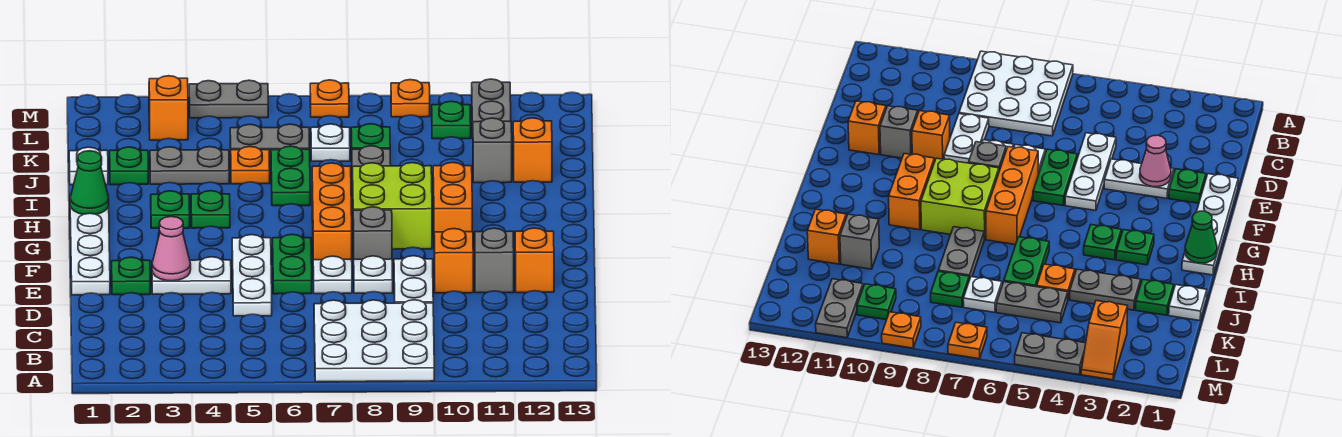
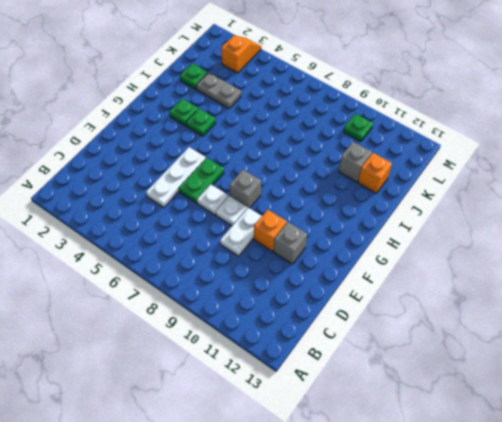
none -> white 3x3 plate [314,300,434,382]
none -> white 1x4 plate [70,195,110,295]
none -> green 1x1 plate [112,257,150,295]
none -> white 1x2 plate [152,257,231,294]

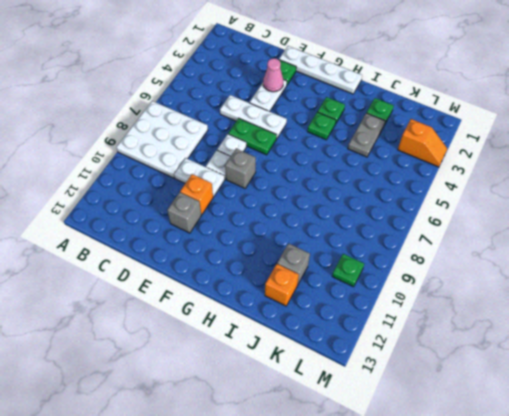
none -> orange 1x1 brick [515,228,554,293]
none -> orange 1x3 brick [312,163,352,260]
none -> lime 2x2 brick [352,163,432,249]
none -> orange 1x2 brick [433,162,472,232]

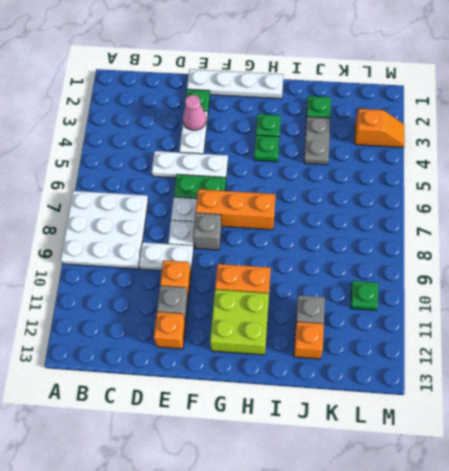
lime 2x2 brick [210,290,269,355] -> lime 2x2 brick moved to [352,163,432,249]
none -> green 1x2 plate [271,146,310,206]
none -> grey 1x2 plate [352,146,391,201]
none -> white 1x1 plate [69,147,108,185]
none -> orange 1x1 plate [231,147,270,184]

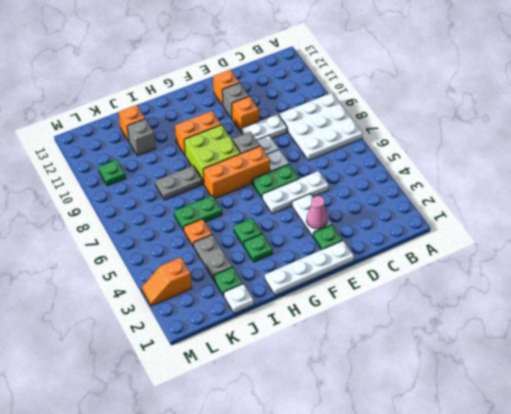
none -> grey 1x2 plate [230,124,310,162]
none -> white 1x1 plate [311,124,350,161]
none -> green 1x1 plate [351,124,390,149]
none -> grey 1x2 plate [472,79,511,138]

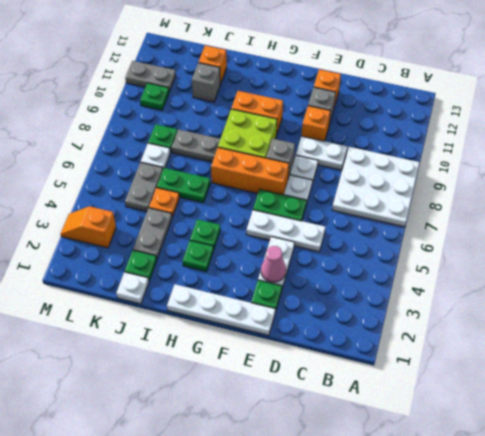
none -> grey 1x2 plate [189,80,268,118]
none -> orange 1x1 plate [310,80,349,117]
none -> orange 1x1 plate [391,80,430,117]
none -> green 1x1 cone [70,151,109,214]

